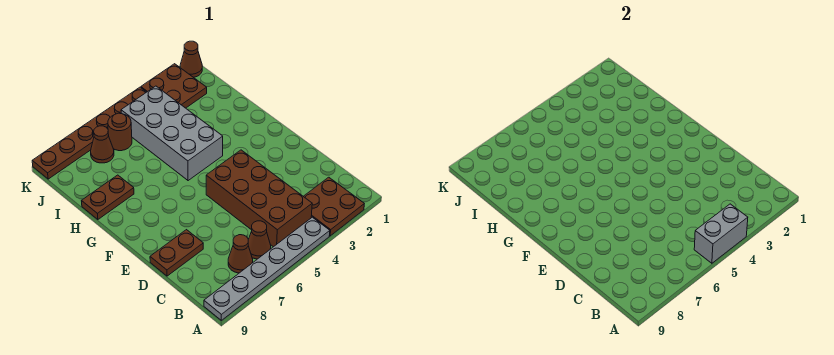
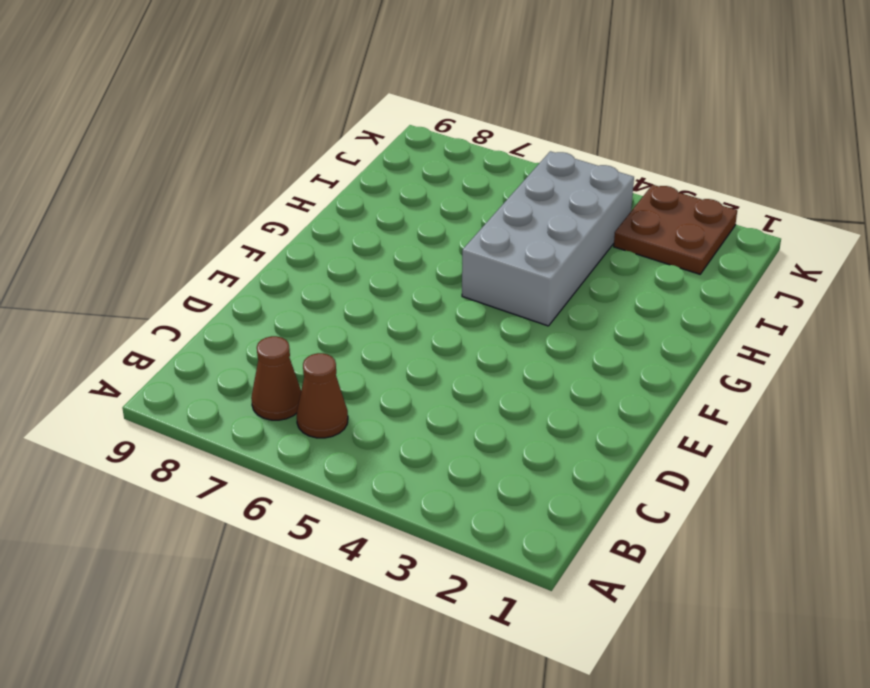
none -> brown 2x2 plate [303,177,364,236]
none -> grey 1x6 plate [204,217,330,320]
none -> brown 2x4 brick [206,150,312,247]

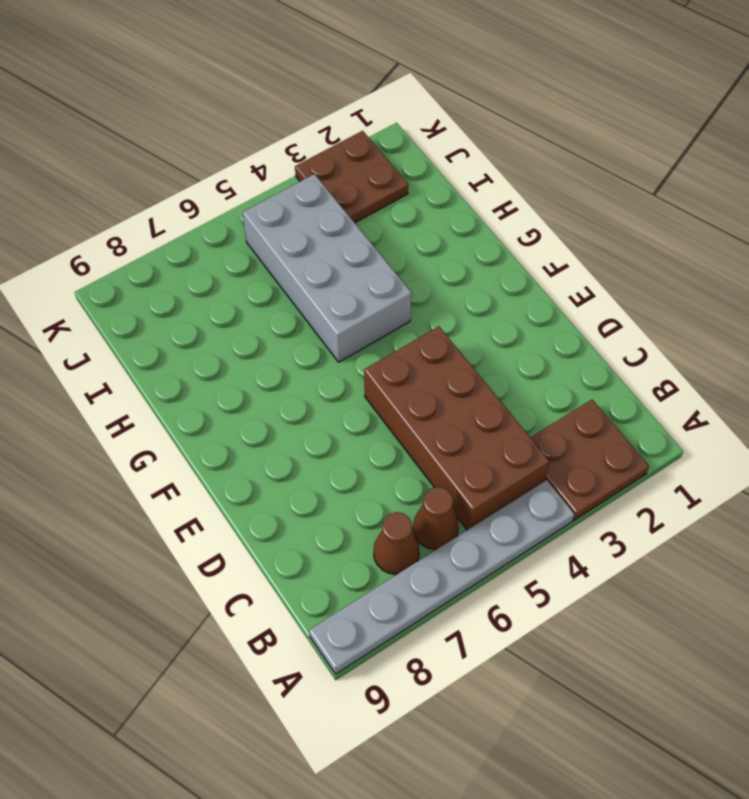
none -> brown 1x2 plate [150,230,203,276]
none -> brown 1x2 plate [82,175,134,220]
none -> brown 1x1 round brick [108,113,132,151]

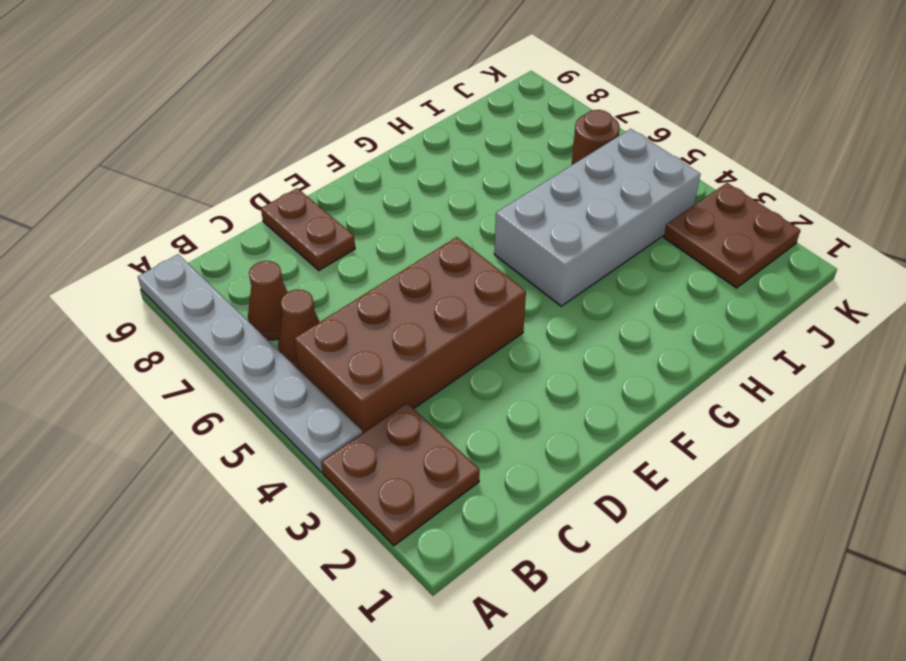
none -> brown 1x2 plate [82,175,134,220]
none -> brown 1x1 cone [91,126,114,163]
none -> brown 1x1 cone [180,41,202,77]

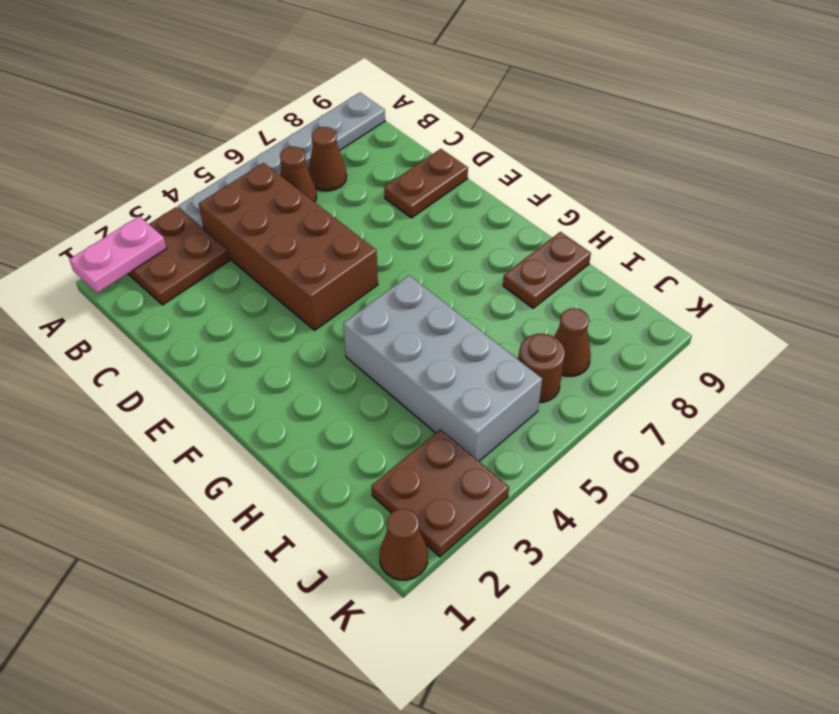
pink 1x2 plate [69,216,167,293] -> none
none -> brown 1x6 plate [32,87,146,179]
none -> grey 1x2 brick [694,204,748,263]

